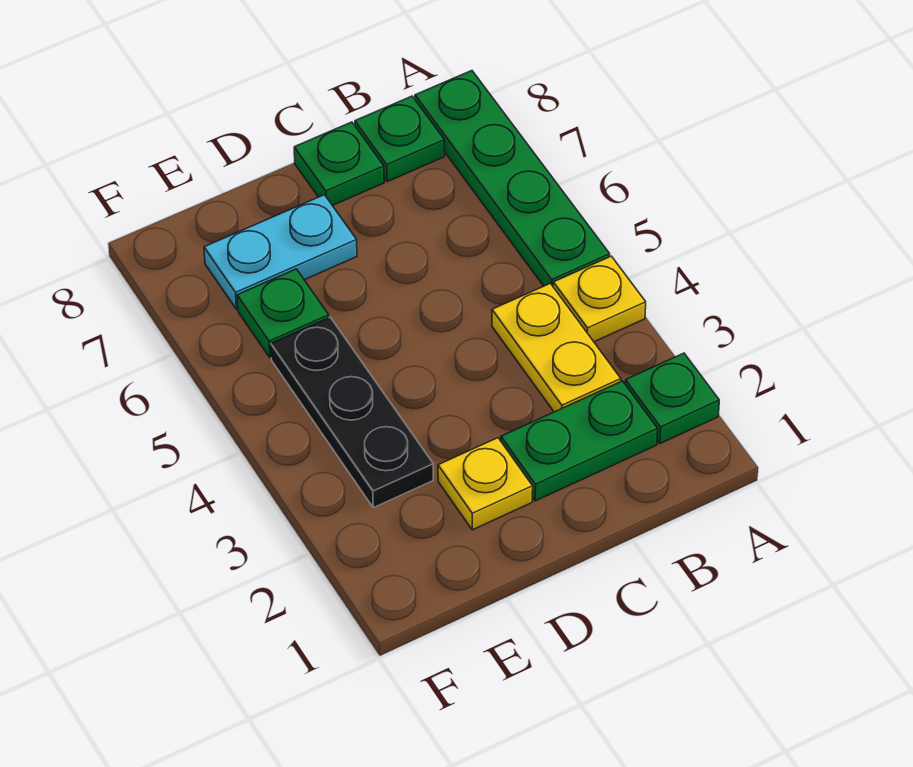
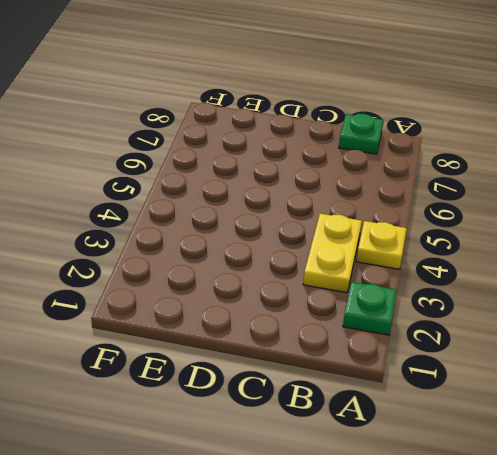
none -> green 1x4 plate [415,71,610,286]
none -> green 1x2 plate [501,381,658,501]

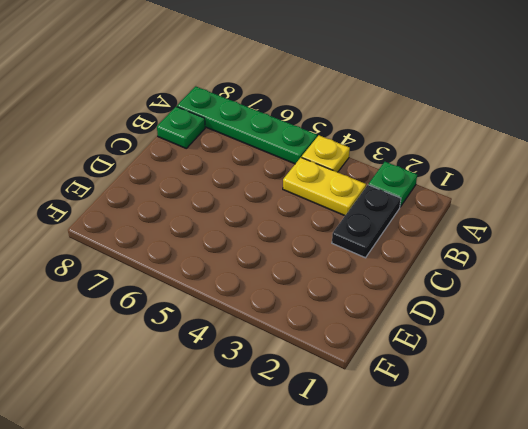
black 1x2 plate [332,185,401,258] -> green 1x2 plate [501,381,658,501]
none -> green 1x1 plate [294,122,384,206]
none -> yellow 1x1 plate [438,438,533,530]

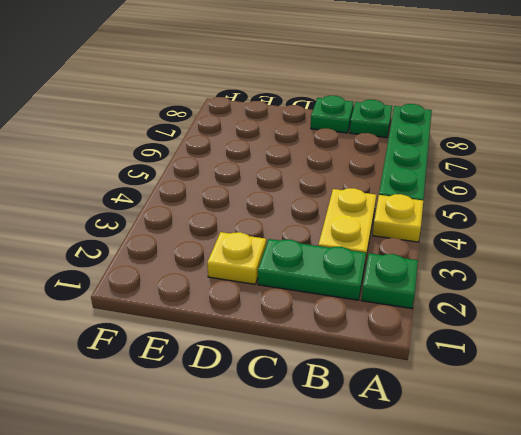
none -> cyan 1x2 plate [204,195,357,309]
none -> black 1x3 plate [271,317,433,508]

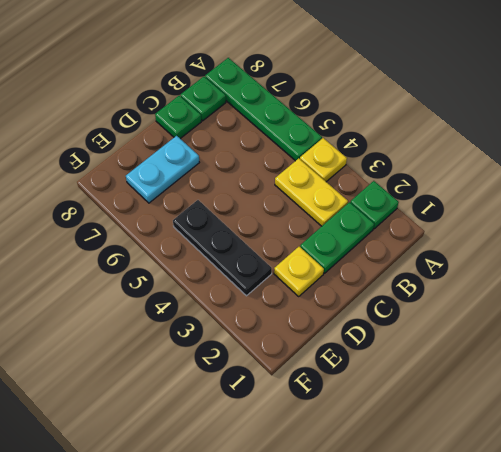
none -> green 1x1 plate [237,269,329,358]

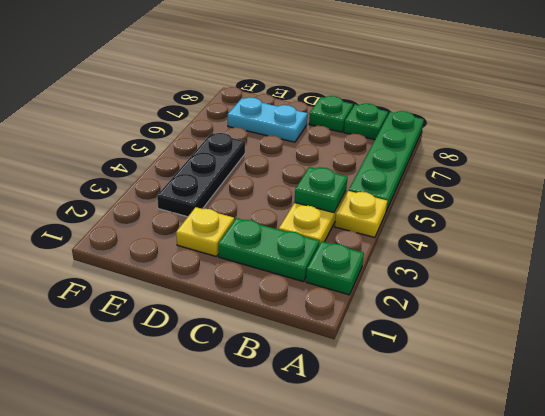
green 1x1 plate [295,167,348,213] -> green 1x1 plate moved to [237,269,329,358]

